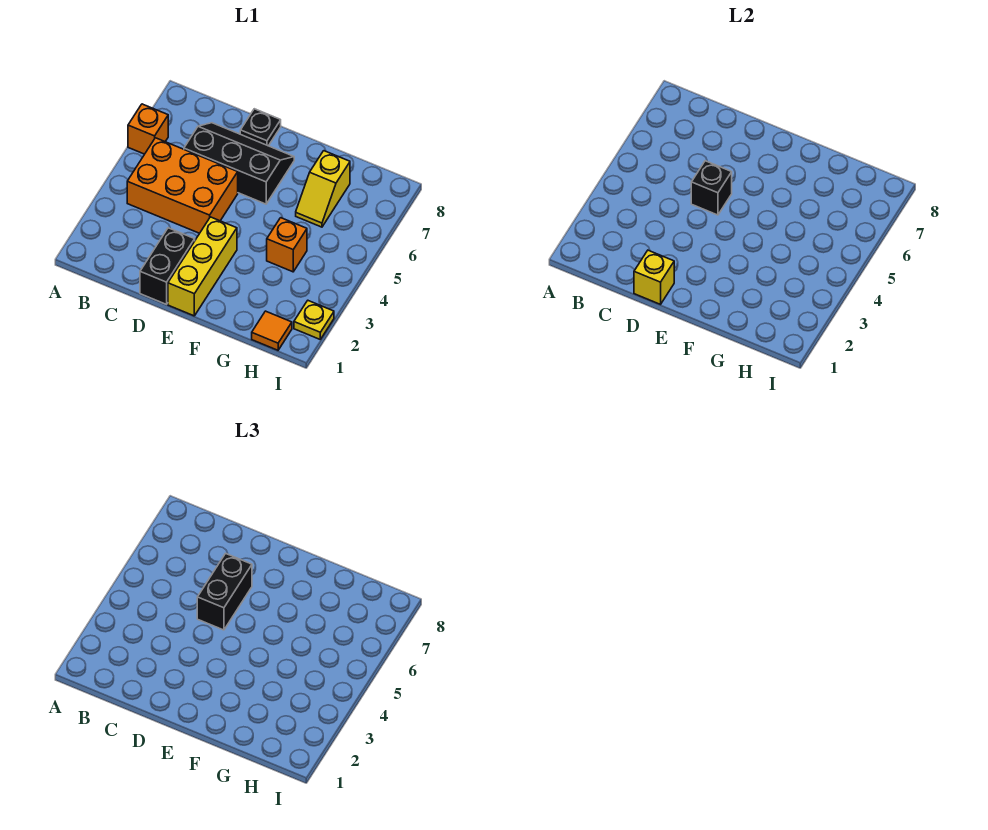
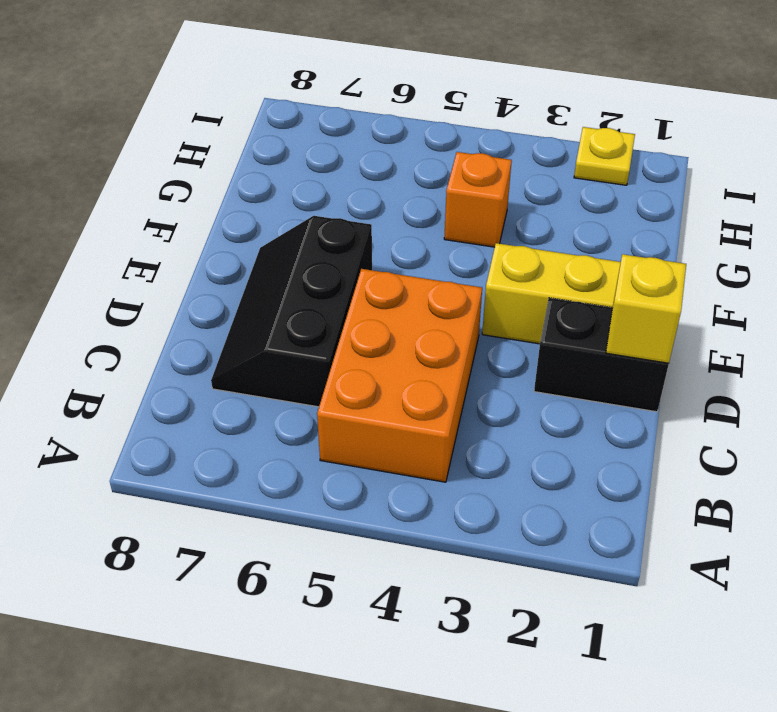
none -> orange 1x1 brick [128,104,168,154]
none -> black 1x1 plate [240,109,281,146]
none -> yellow 1x2 slope [296,151,350,227]

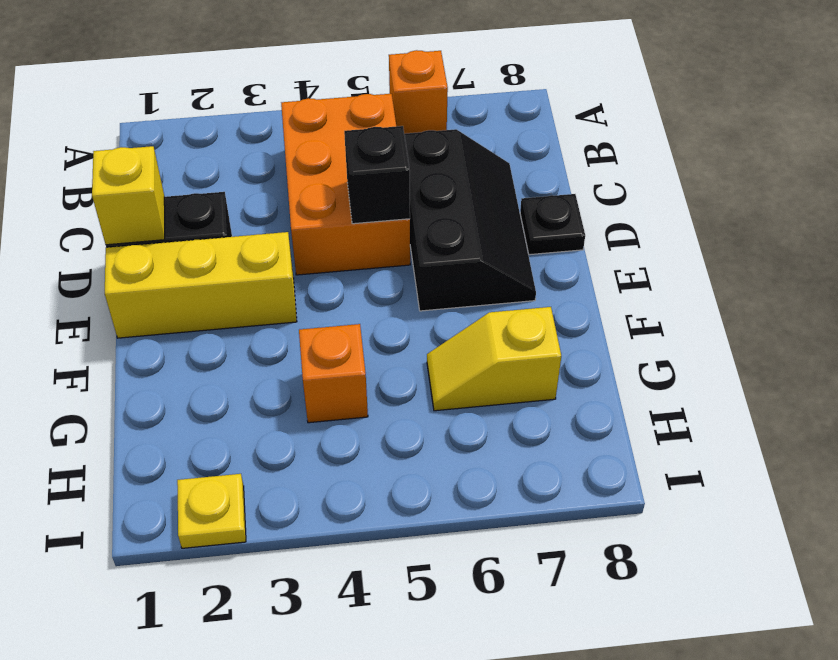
none -> orange 1x1 tile [252,311,292,350]
none -> black 1x2 brick [197,553,252,630]

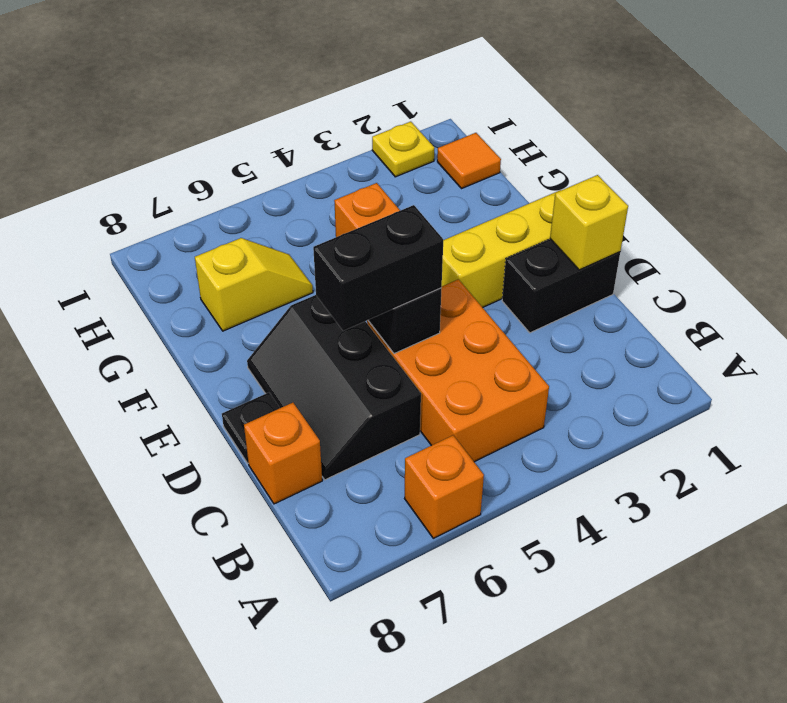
orange 1x1 brick [244,403,322,504] -> none

